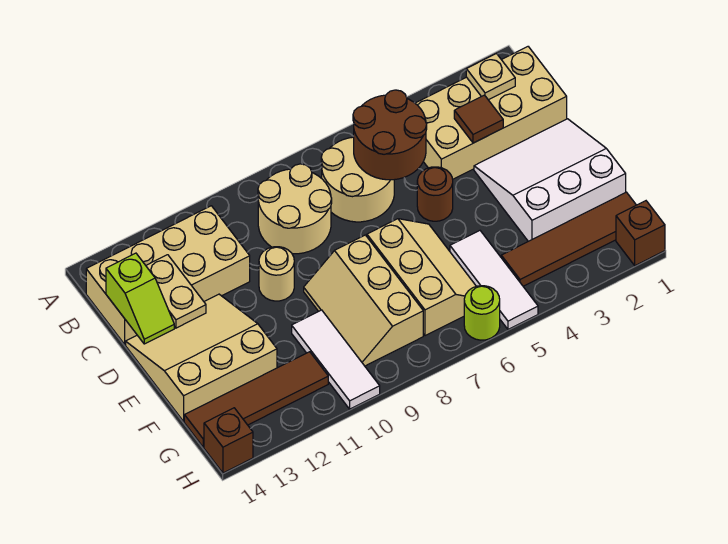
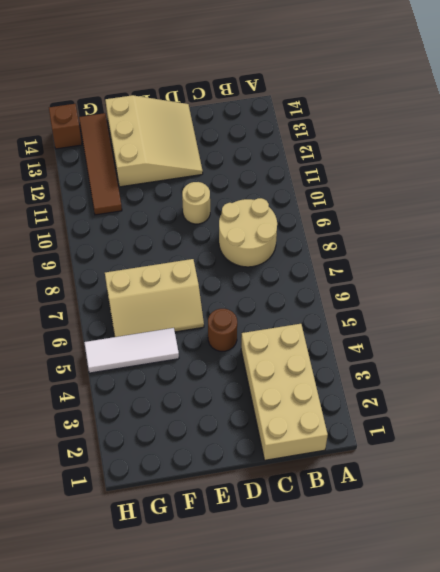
none -> tan 2x2 round brick [321,137,394,222]
none -> tan 2x4 brick [86,206,250,344]
none -> white 3x3 slope [474,119,626,241]

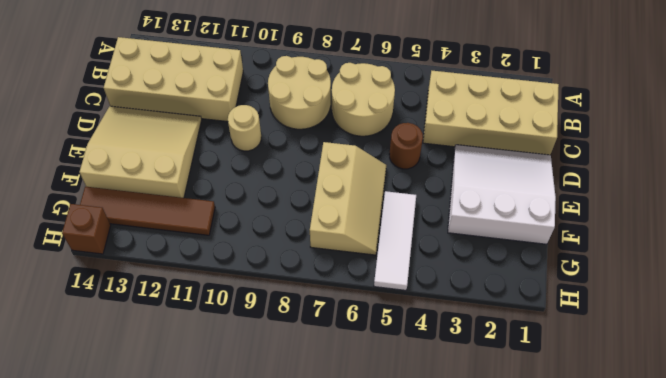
none -> tan 2x3 slope [304,235,423,366]
none -> white 1x3 tile [292,310,380,409]
none -> brown 1x4 tile [501,192,636,286]

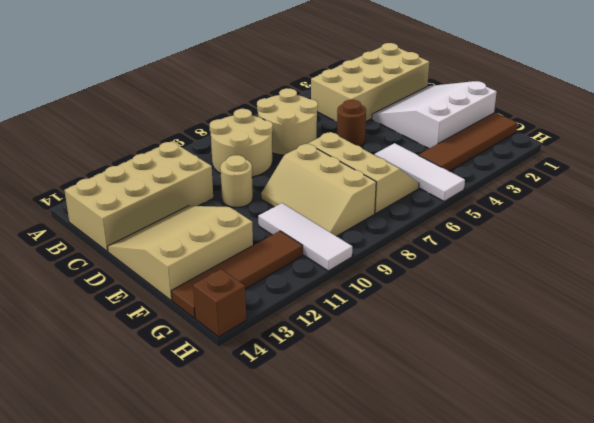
none -> brown 1x1 brick [616,201,665,266]
none -> lime 1x1 round brick [464,286,500,340]
none -> tan 1x1 plate [466,54,515,100]

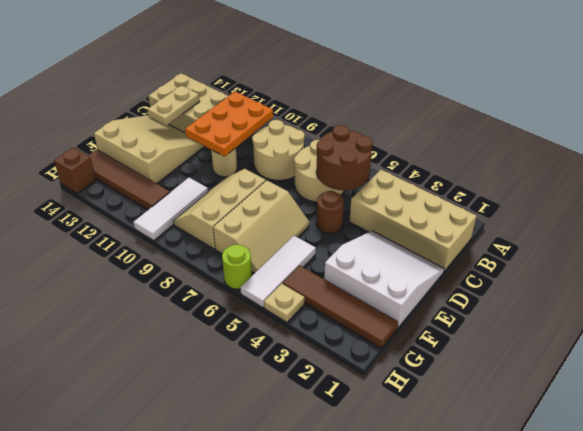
orange 2x3 plate [185,92,273,156] -> none
tan 1x1 plate [264,284,305,322] -> tan 1x1 plate moved to [466,54,515,100]
none -> brown 1x1 brick [616,201,665,266]
none -> brown 1x1 tile [454,95,503,143]
none -> lime 1x2 slope [106,253,174,344]

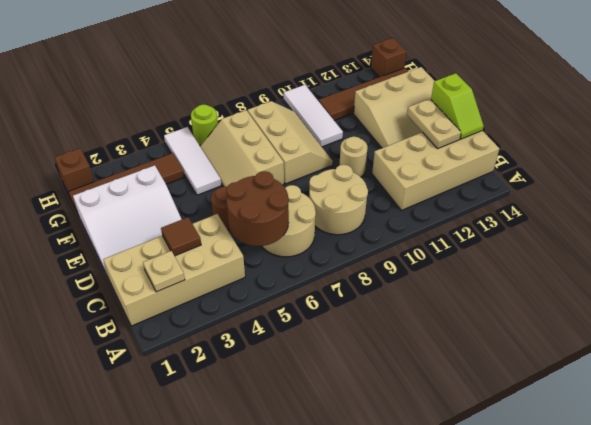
lime 1x2 slope [431,73,484,139] -> lime 1x2 slope turned to [106,253,174,344]

